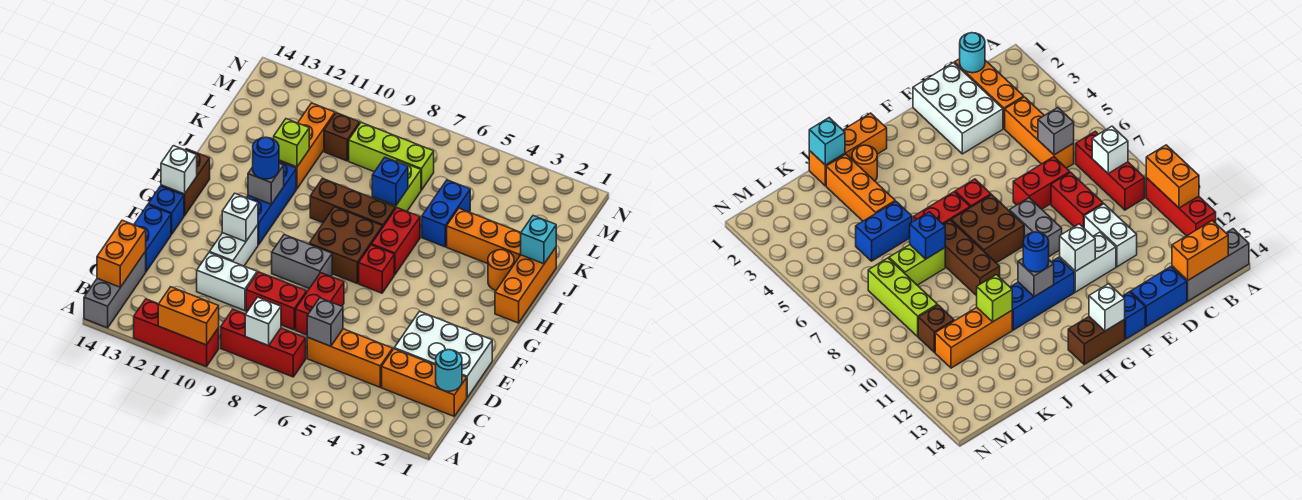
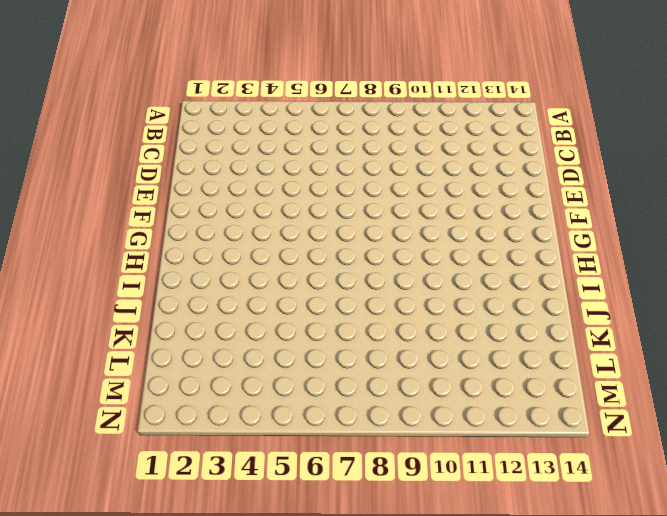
none -> red 1x3 brick [134,299,219,367]
none -> grey 1x3 brick [84,252,146,328]
none -> red 1x3 brick [221,309,306,377]
none -> orange 1x3 brick [382,349,467,416]

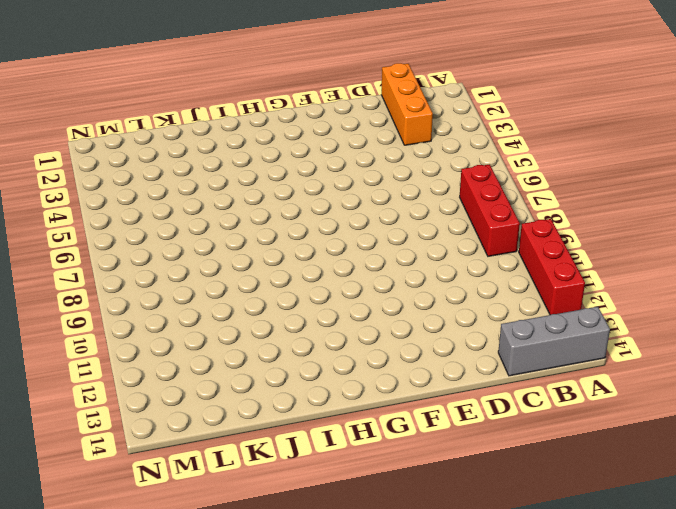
none -> orange 1x3 brick [307,329,393,387]
none -> white 2x3 brick [394,311,492,398]
none -> red 1x2 brick [296,273,344,335]
none -> red 1x2 brick [246,272,307,330]

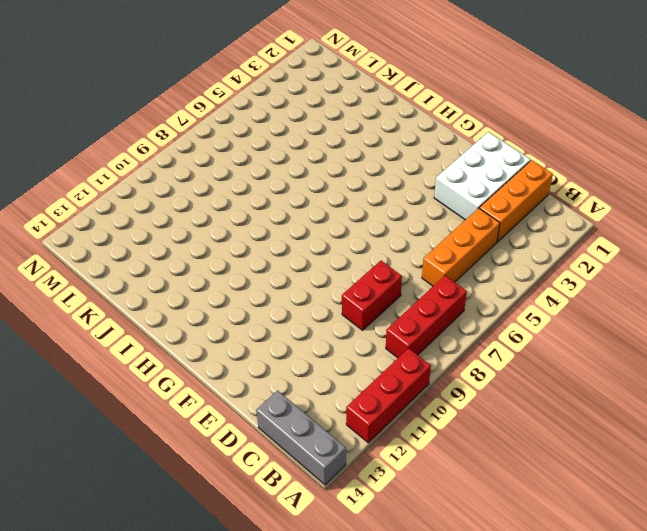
none -> red 1x2 brick [296,273,344,335]
none -> white 1x2 brick [197,253,257,311]
none -> blue 1x2 brick [134,205,171,271]
none -> white 1x2 brick [210,225,258,266]

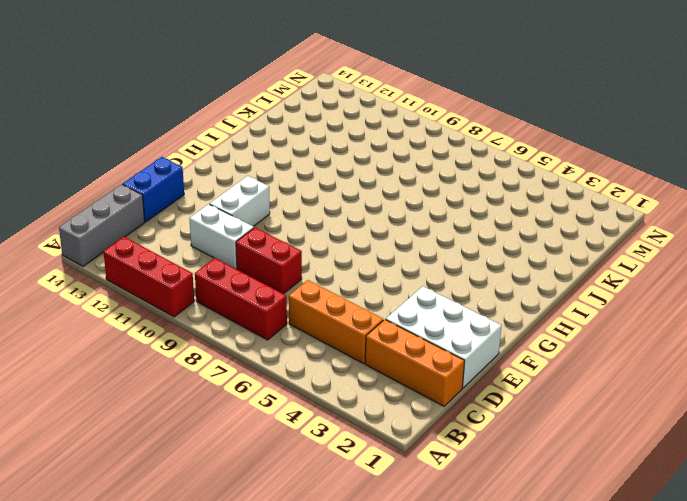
none -> red 1x2 brick [296,273,344,335]
none -> grey 1x2 brick [272,235,332,289]
none -> blue 1x1 brick [148,186,184,234]
none -> red 1x1 brick [359,245,394,293]

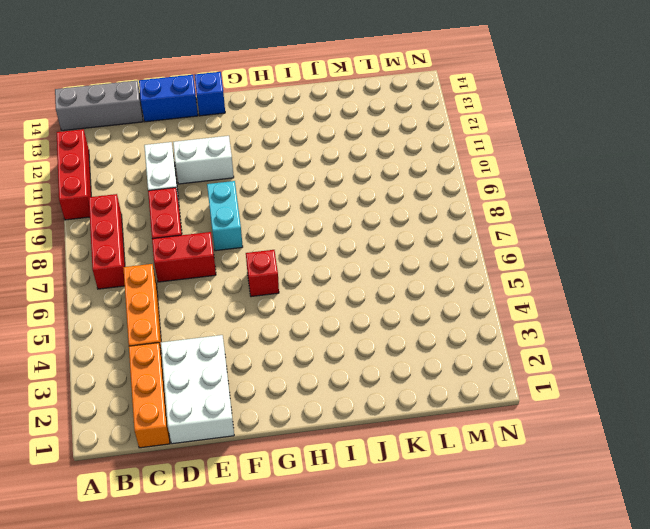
cyan 1x2 brick [207,181,243,251] -> grey 1x2 brick [272,235,332,289]
none -> brown 2x2 brick [309,207,383,283]
none -> blue 1x3 brick [247,162,296,245]
none -> brown 1x2 brick [161,149,210,216]
none -> orange 1x3 brick [495,248,556,323]

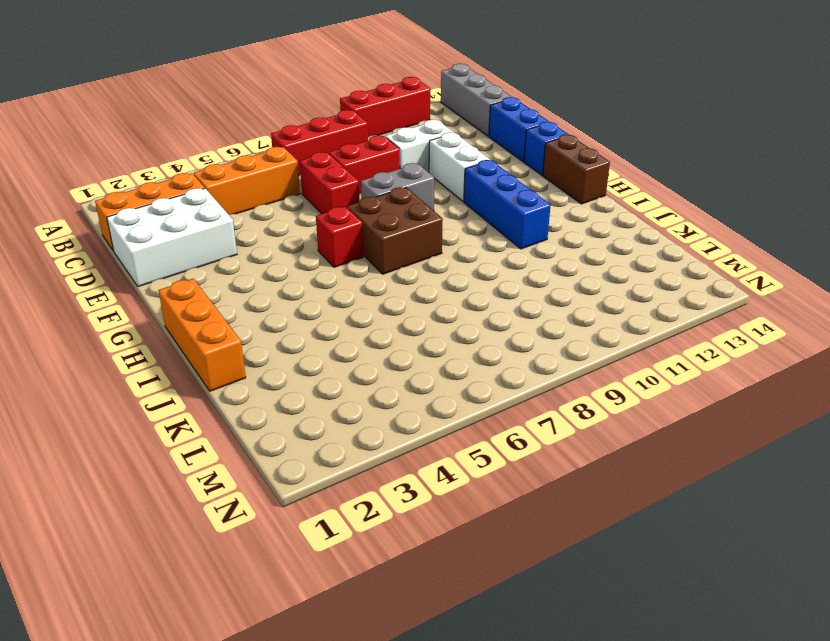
none -> red 1x2 brick [371,208,420,275]
none -> orange 1x1 round brick [488,250,514,290]
none -> brown 1x3 brick [310,179,395,226]
none -> orange 1x3 brick [447,208,521,264]

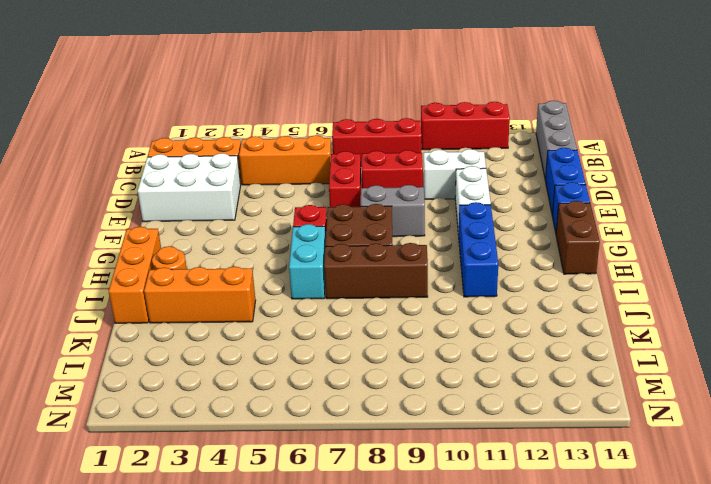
cyan 1x2 brick [289,224,326,299] -> red 1x2 brick [371,208,420,275]
none -> blue 1x2 brick [422,180,470,247]
none -> lime 1x2 brick [372,161,421,211]
none -> orange 1x3 brick [279,103,335,189]
none -> lime 1x3 brick [349,123,434,190]

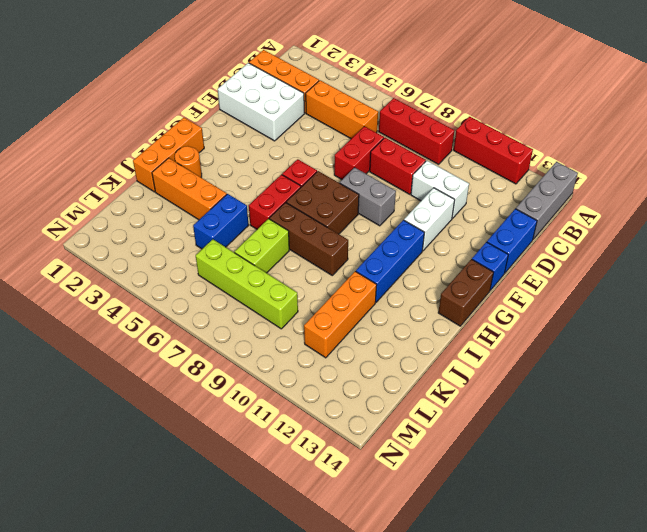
lime 1x4 brick [196,239,298,329] -> lime 1x3 brick [349,123,434,190]
none -> brown 1x1 brick [324,113,360,161]
none -> orange 1x2 brick [158,287,219,345]
none -> white 1x1 brick [245,297,281,346]
none -> orange 1x2 brick [97,220,146,287]

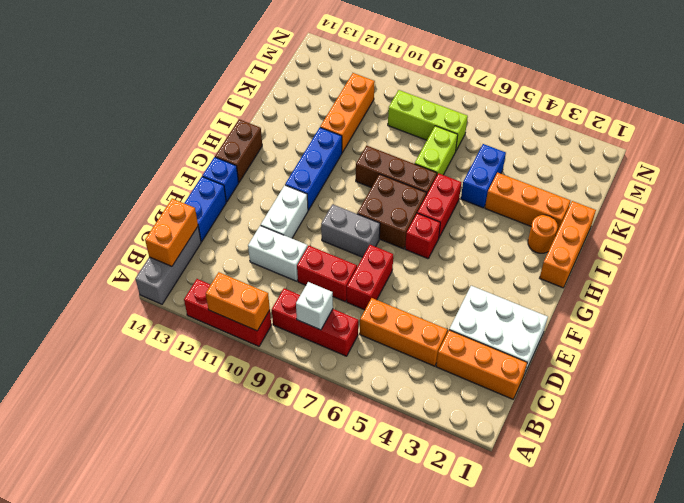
none -> brown 1x1 brick [324,113,360,161]
none -> cyan 1x1 round brick [436,350,462,391]
none -> grey 1x1 brick [307,298,343,346]
none -> white 1x1 brick [222,193,258,242]

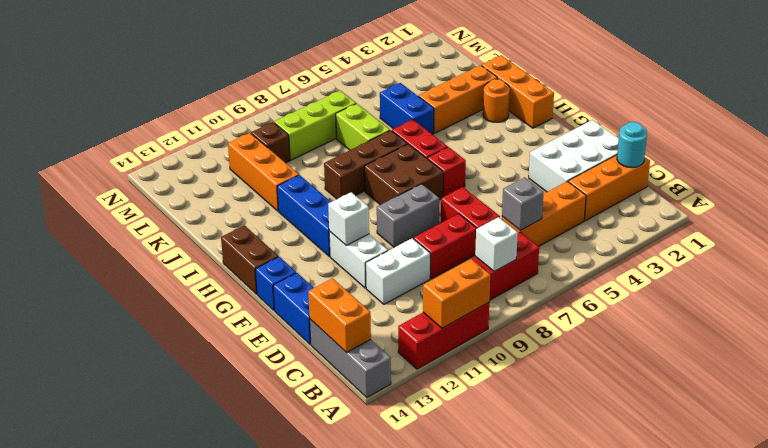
none -> white 1x1 brick [161,146,197,194]
none -> grey 1x1 brick [248,163,284,204]
none -> cyan 1x1 brick [521,216,556,264]
none -> blue 1x1 brick [372,158,408,206]

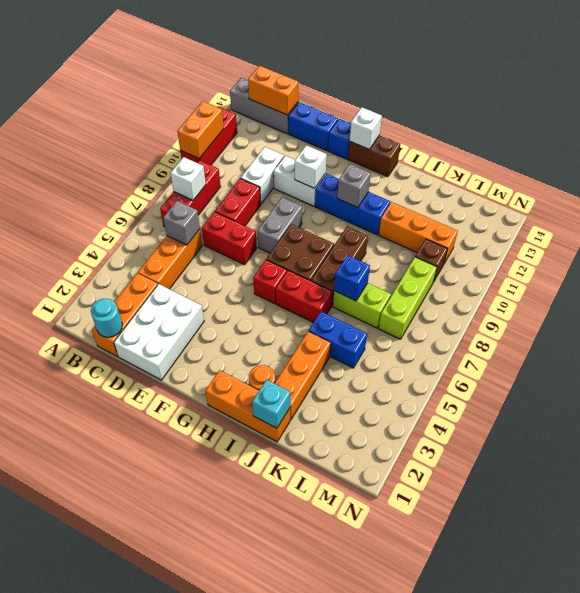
none -> lime 1x1 brick [274,119,309,167]
none -> blue 1x1 round brick [253,137,279,179]

